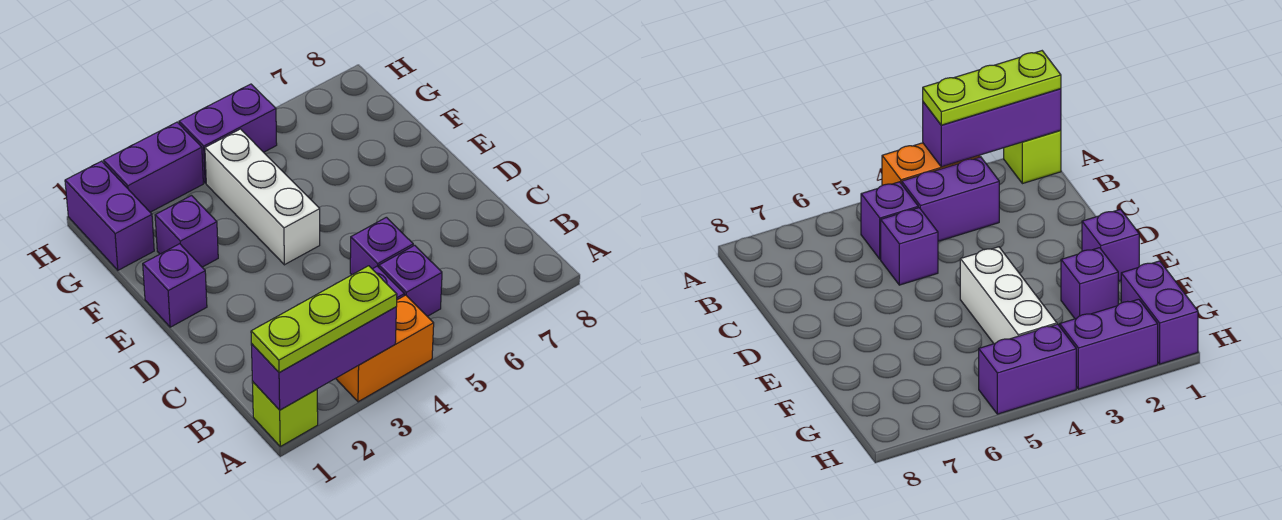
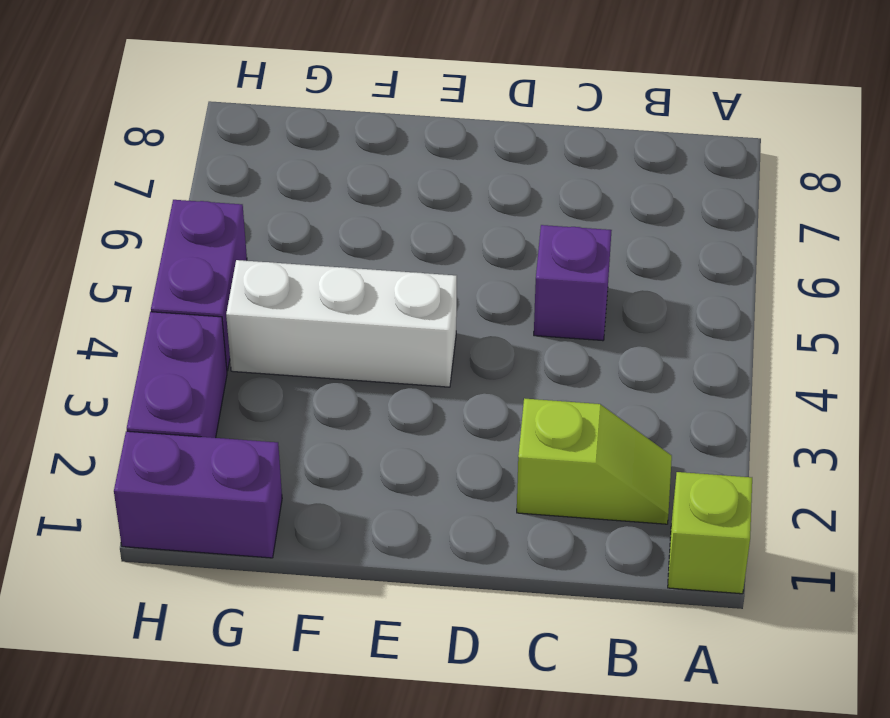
lime 1x2 slope [517,398,672,524] -> none
none -> orange 1x2 brick [336,295,434,402]
none -> purple 1x2 brick [902,157,999,241]
none -> purple 1x1 brick [379,245,442,316]

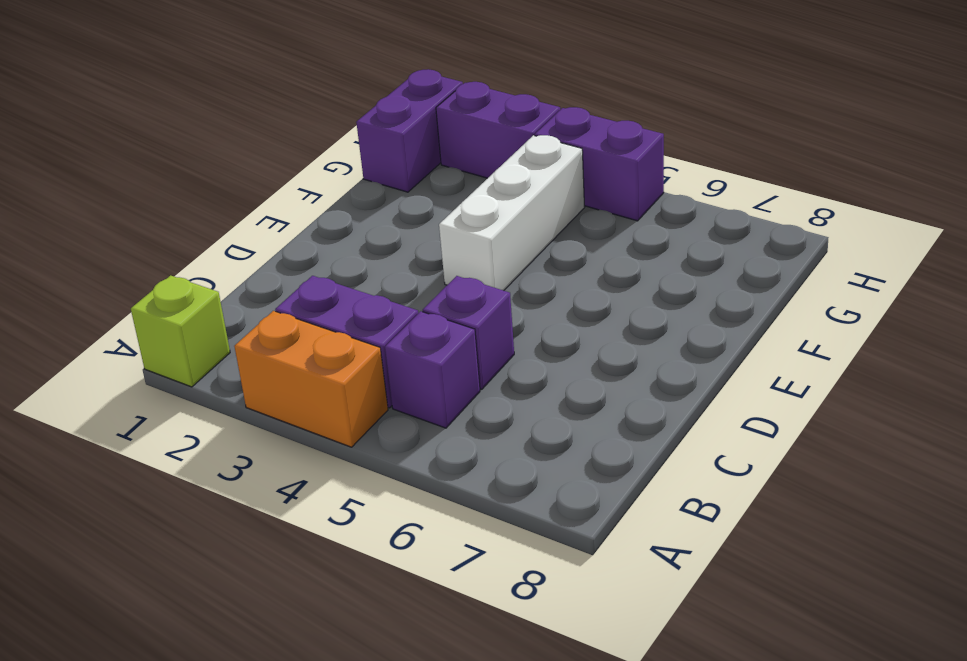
none -> purple 1x1 brick [143,244,207,327]
none -> purple 1x1 brick [155,196,218,267]
none -> purple 1x3 brick [251,307,396,410]

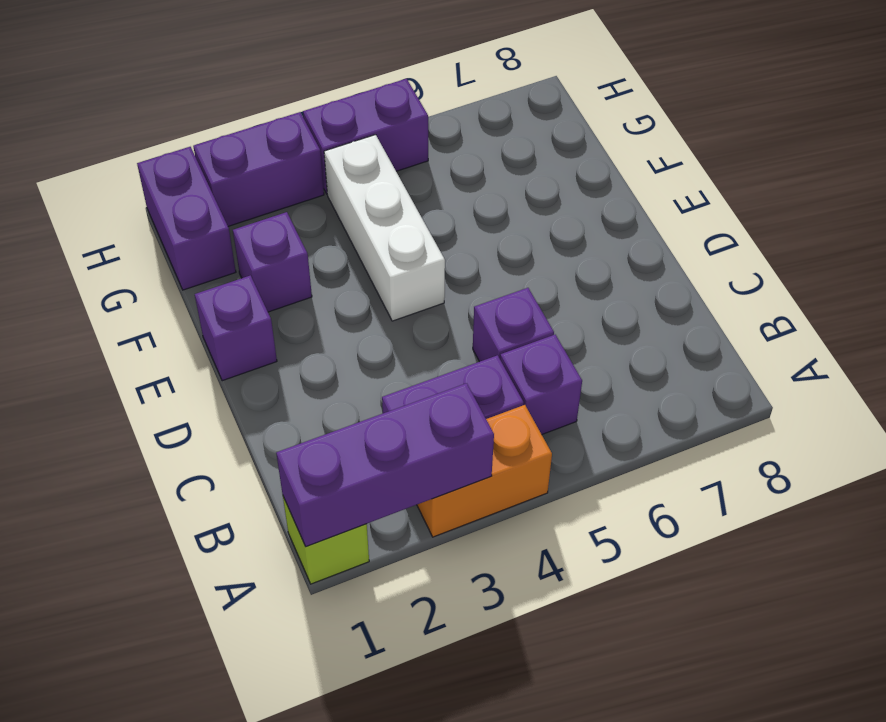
none -> lime 1x3 plate [251,266,397,372]

